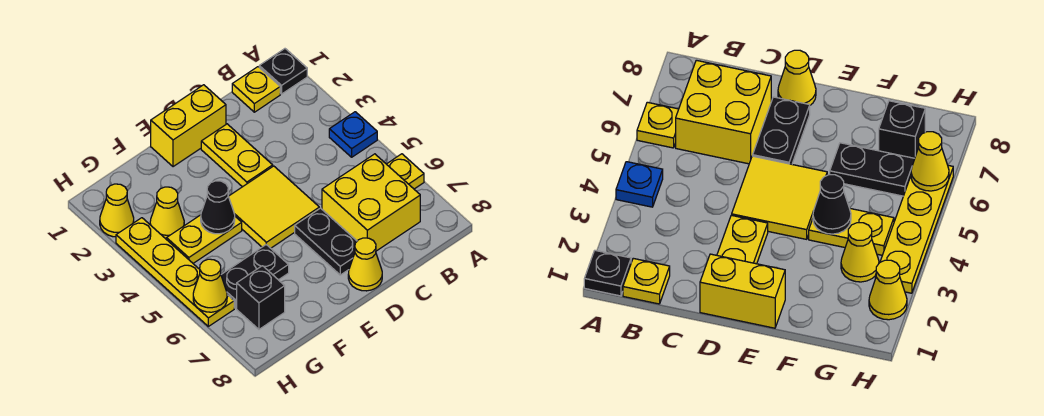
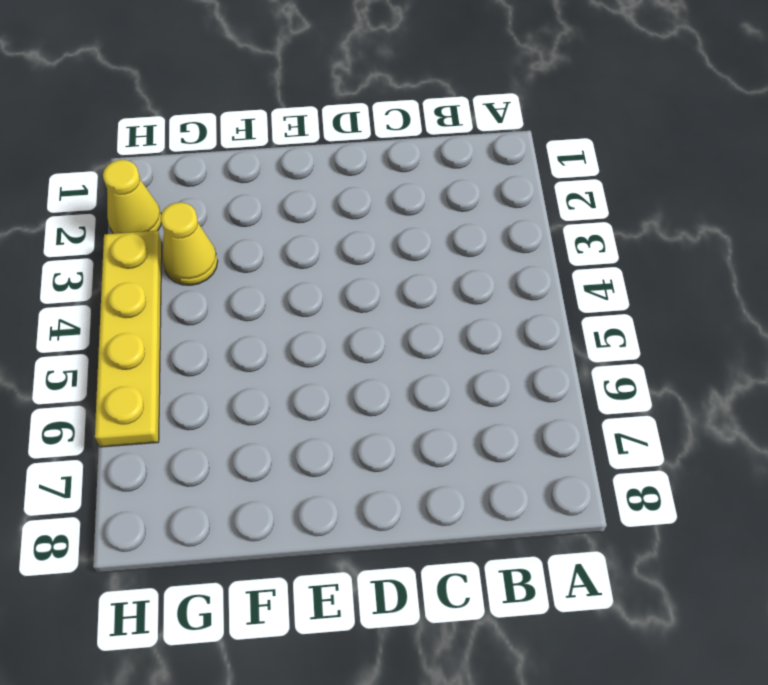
none -> black 1x1 plate [259,49,307,94]
none -> blue 1x1 plate [329,112,377,157]
none -> yellow 1x1 plate [387,154,424,189]

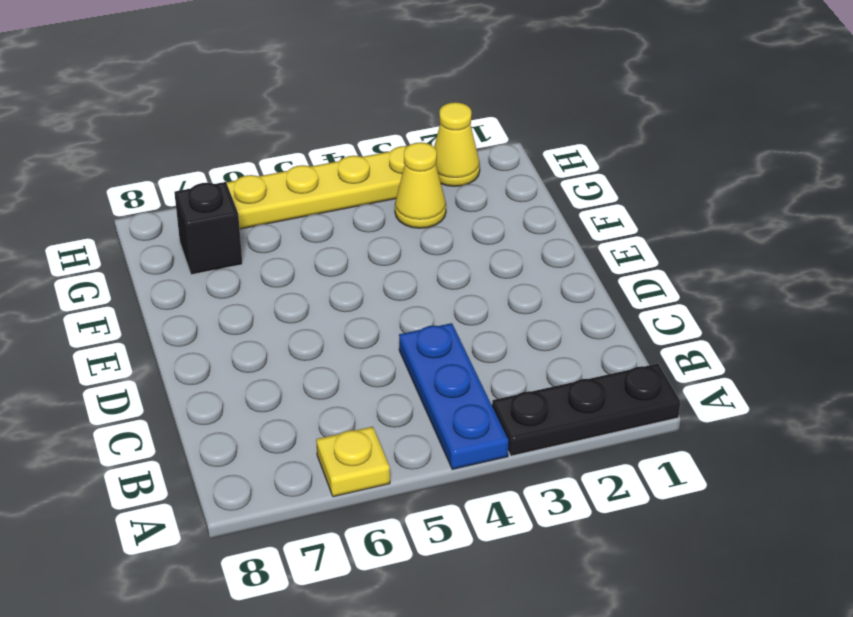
black 1x3 plate [492,364,681,456] -> black 1x1 plate [259,49,307,94]
blue 1x3 plate [399,323,509,469] -> blue 1x1 plate [329,112,377,157]
none -> yellow 1x1 plate [232,67,280,112]
none -> yellow 2x2 brick [322,154,420,251]
none -> yellow 1x2 brick [151,85,226,167]

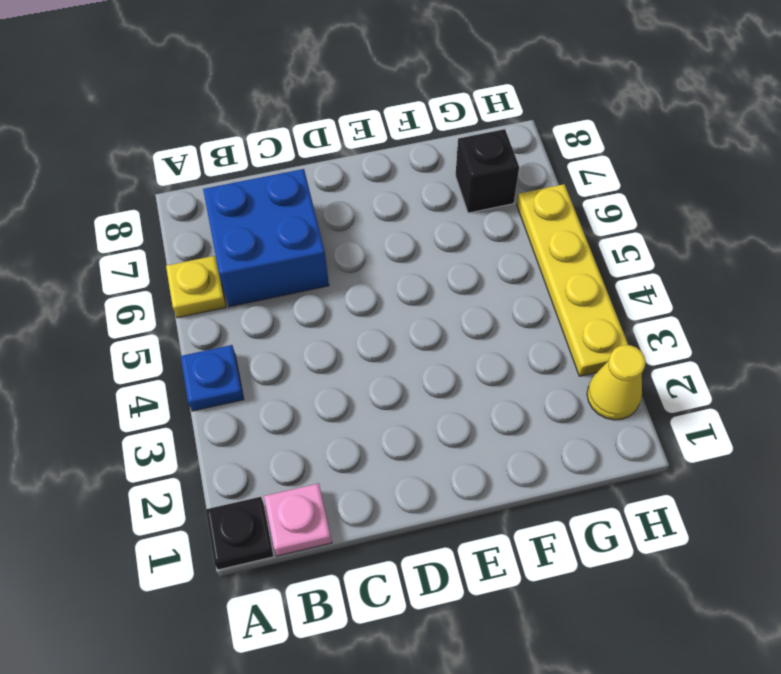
pink 1x1 plate [264,483,332,556] -> yellow 1x1 plate [232,67,280,112]
blue 2x2 brick [203,169,329,307] -> yellow 2x2 brick [322,154,420,251]
none -> yellow 1x2 brick [151,85,226,167]
none -> yellow 1x2 plate [201,124,273,187]
none -> yellow 2x2 tile [229,166,319,248]

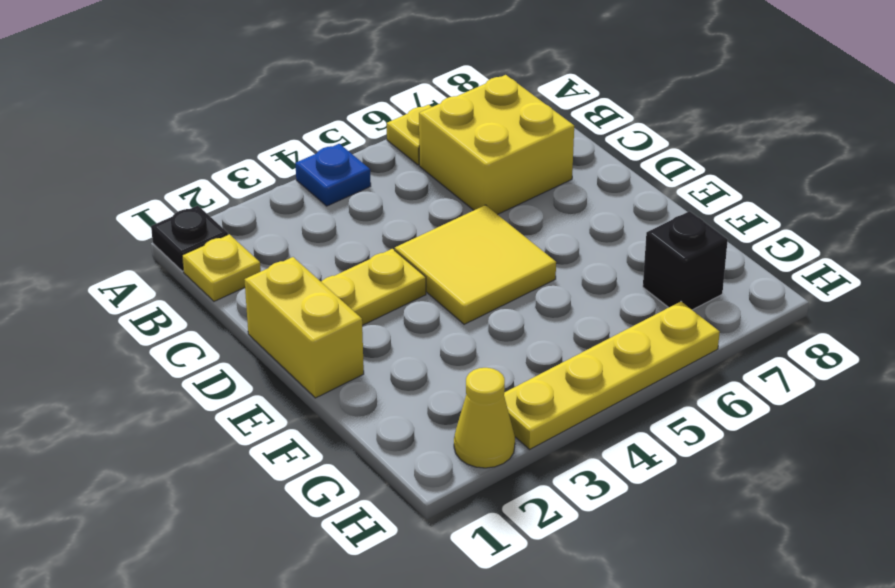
none -> black 1x2 plate [295,208,357,275]
none -> yellow 1x1 cone [348,238,382,291]
none -> yellow 1x2 plate [167,215,242,263]

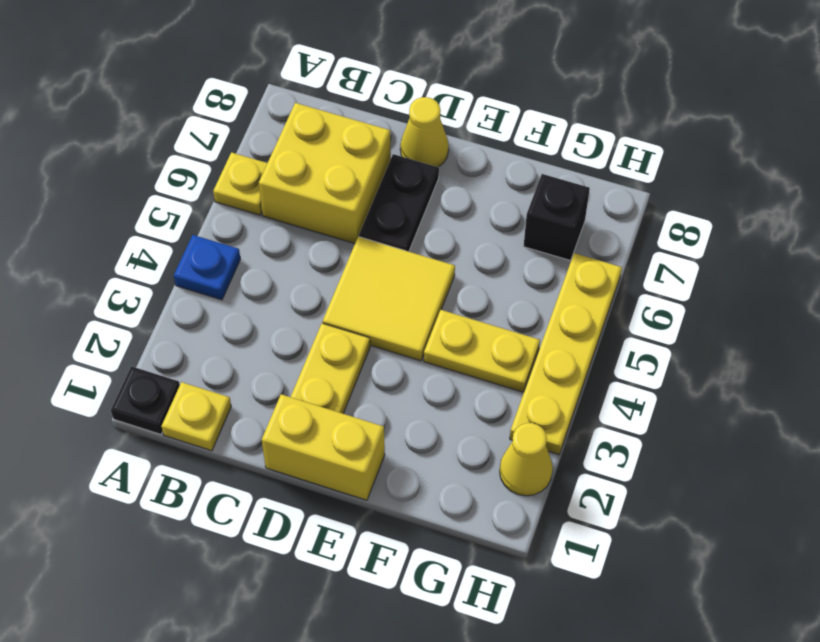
none -> black 1x2 plate [221,245,289,308]
none -> yellow 1x1 cone [150,187,184,240]
none -> black 1x1 cone [201,181,235,234]

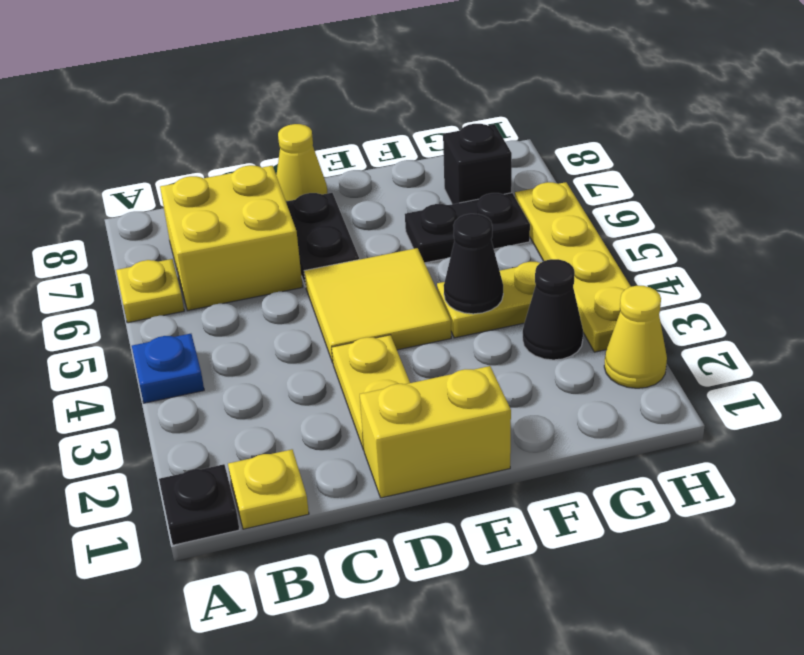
black 1x1 cone [523,259,583,360] -> yellow 1x1 cone [150,187,184,240]
none -> yellow 1x1 cone [193,259,227,312]

